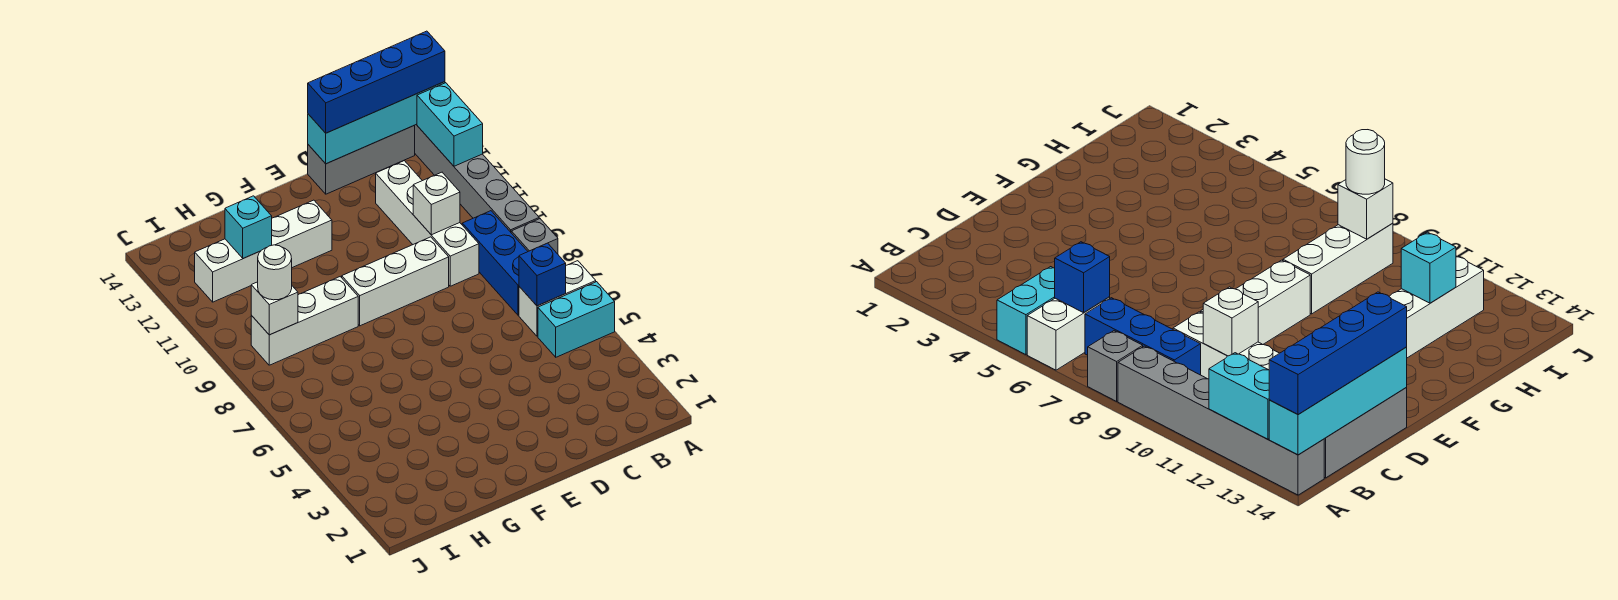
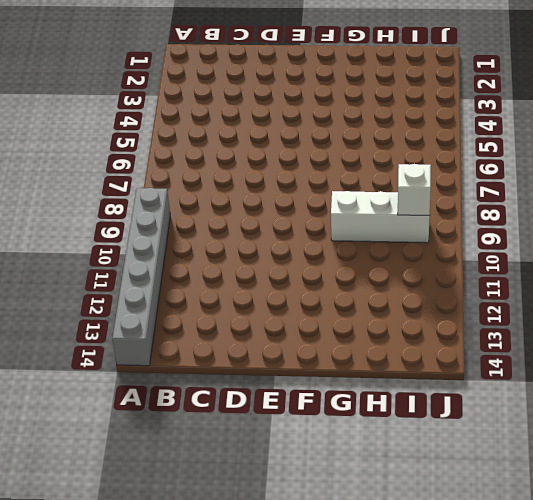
none -> cyan 1x2 brick [538,282,615,357]
none -> white 1x2 brick [519,261,596,336]
none -> grey 1x1 brick [511,219,558,254]

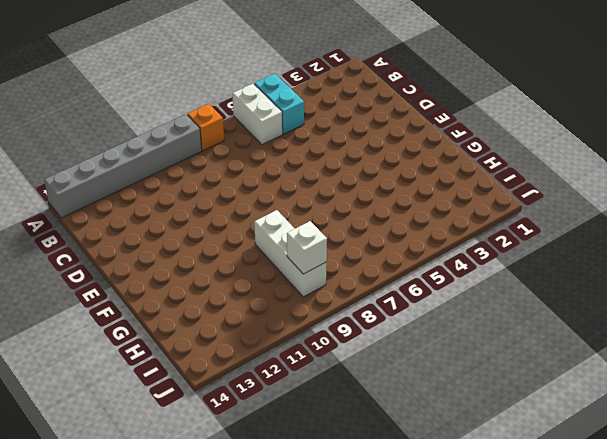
orange 1x1 brick [188,104,224,151] -> grey 1x1 brick [511,219,558,254]
none -> blue 1x3 brick [462,211,528,315]
none -> grey 1x3 brick [308,125,415,194]
none -> white 1x4 brick [376,161,479,286]

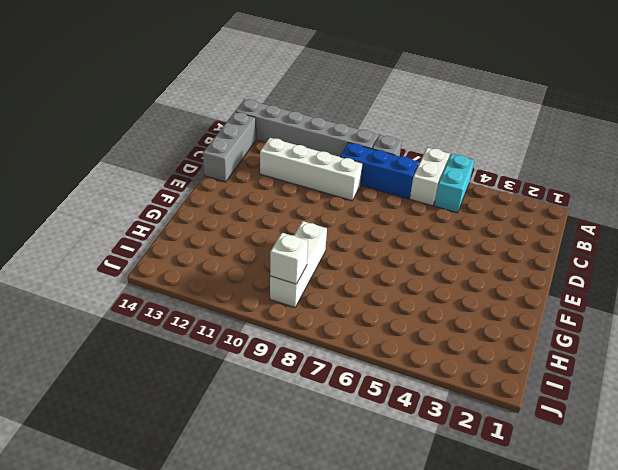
none -> white 1x3 brick [342,237,449,326]
none -> white 1x4 brick [195,200,332,302]
none -> cyan 1x2 brick [417,83,483,166]

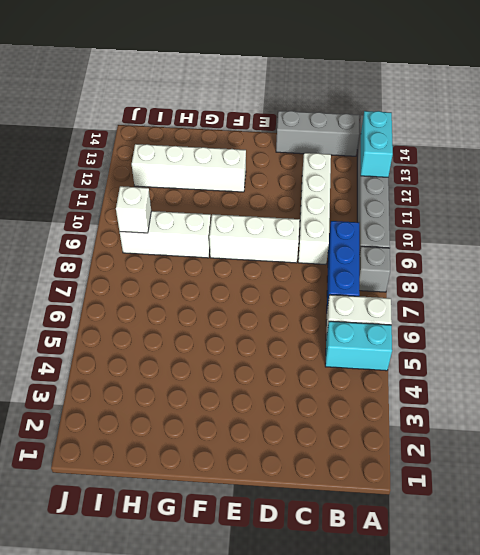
none -> cyan 1x4 brick [308,82,445,164]
none -> blue 1x1 brick [519,243,566,306]
none -> white 1x1 brick [413,172,460,235]

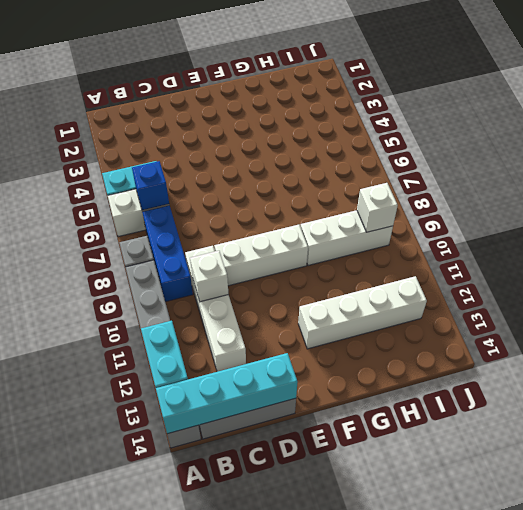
none -> cyan 1x1 brick [225,196,272,258]
none -> blue 1x4 brick [308,31,445,133]
none -> white 1x1 round brick [258,245,292,300]

